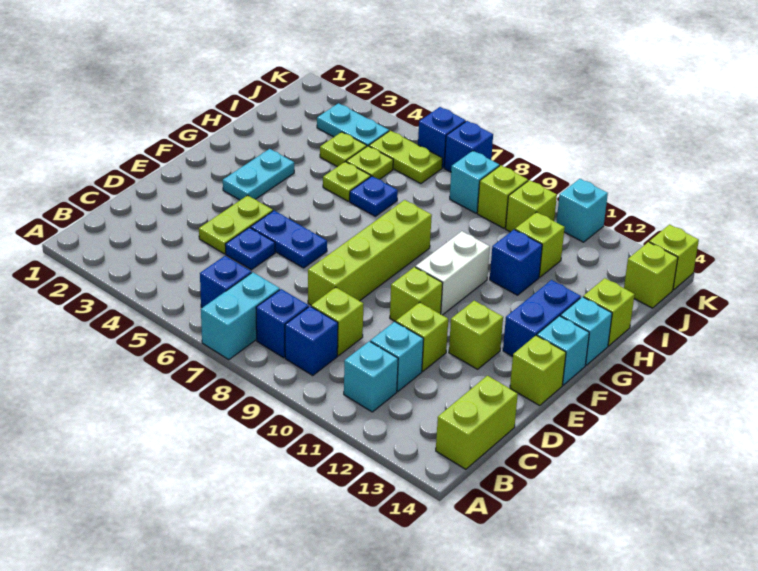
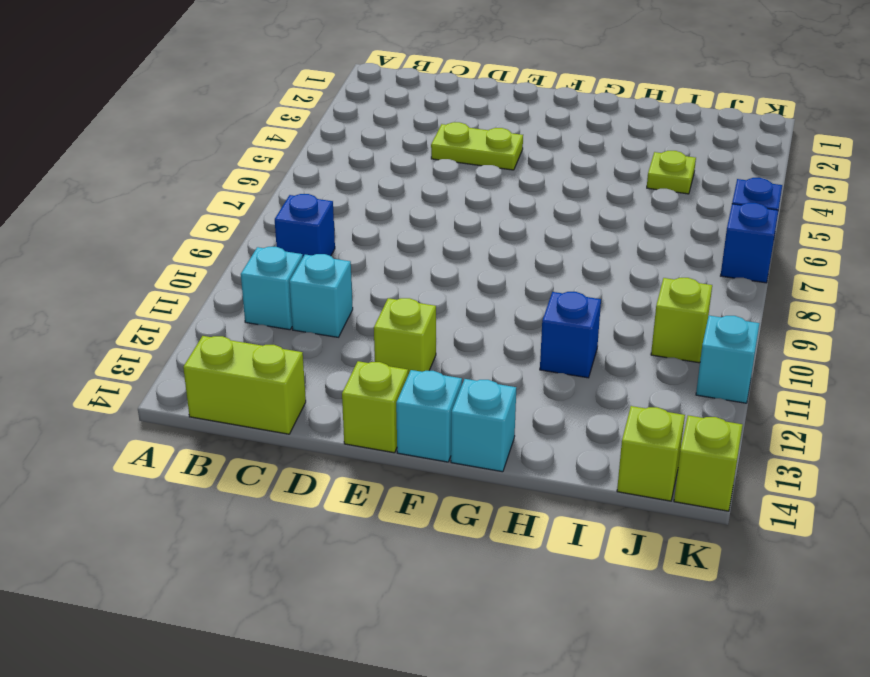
none -> cyan 1x2 brick [201,272,280,360]
none -> blue 1x1 brick [200,256,252,308]
none -> blue 1x1 brick [256,289,309,358]
none -> lime 1x1 brick [311,287,363,356]

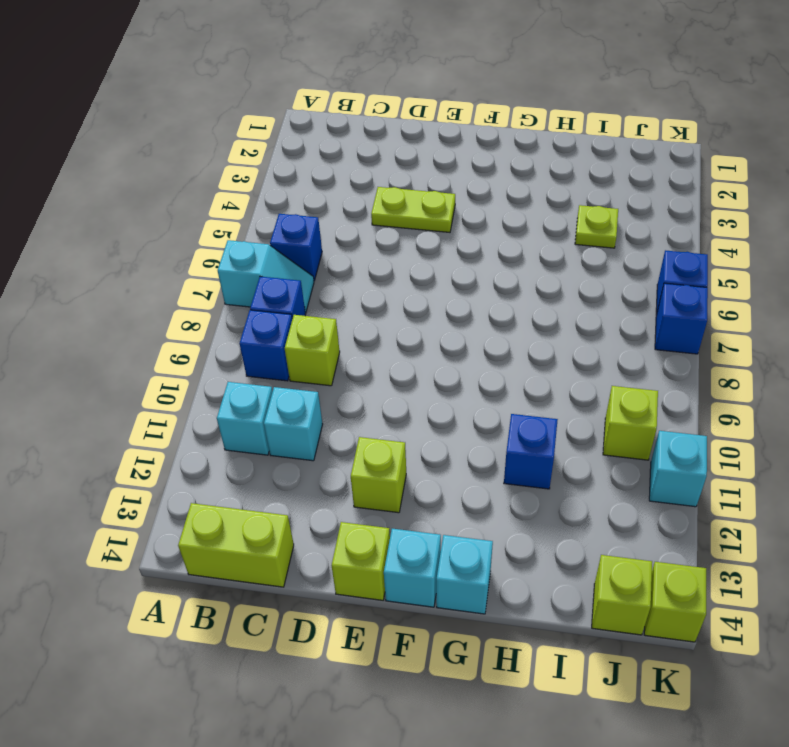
cyan 1x2 slope [218,240,314,313] -> cyan 1x2 brick [201,272,280,360]
none -> blue 1x1 plate [225,228,275,270]
none -> lime 1x4 brick [308,200,432,305]
none -> lime 1x1 brick [396,302,448,371]
none -> blue 1x2 plate [251,211,327,268]

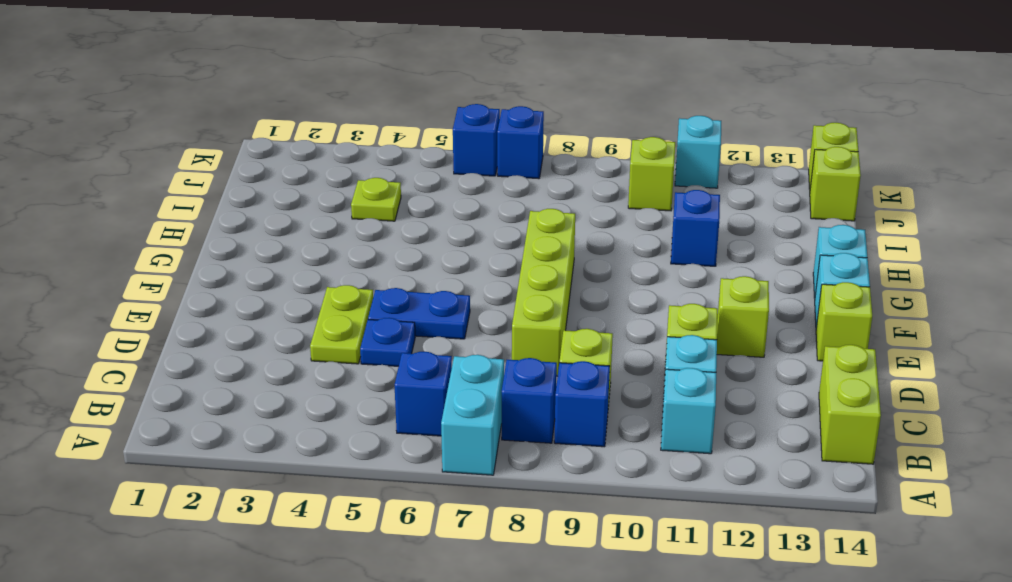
none -> lime 1x1 brick [390,267,443,322]
none -> cyan 1x2 plate [223,149,294,200]
none -> white 1x2 brick [416,231,490,315]
none -> blue 1x2 brick [503,280,581,356]

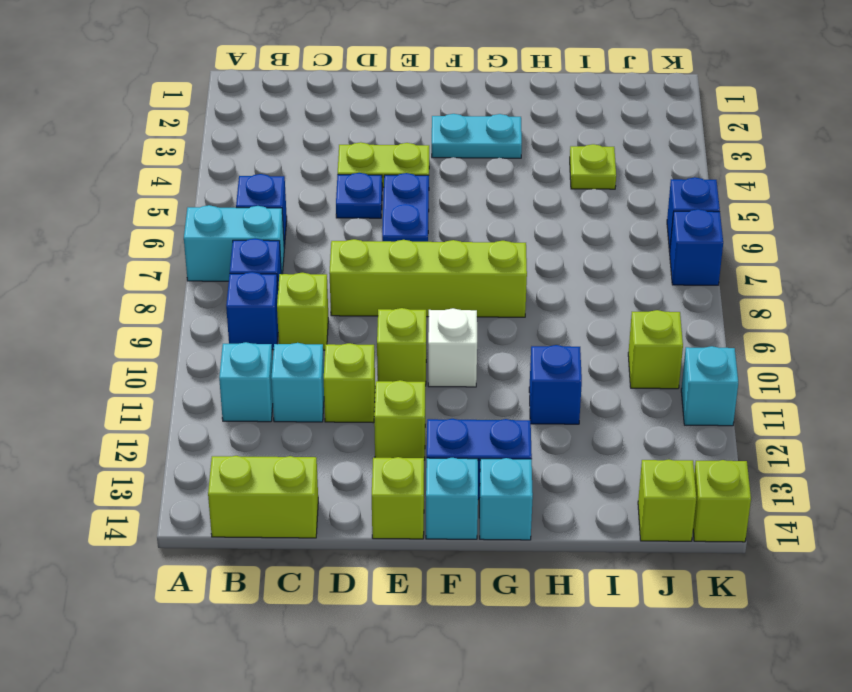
white 1x1 brick [428,308,477,387] -> white 1x2 brick [416,231,490,315]
none -> lime 1x1 plate [323,162,371,201]
none -> blue 1x1 plate [350,176,398,216]
none -> lime 1x1 brick [583,278,635,346]
none -> lime 1x1 plate [346,146,393,179]

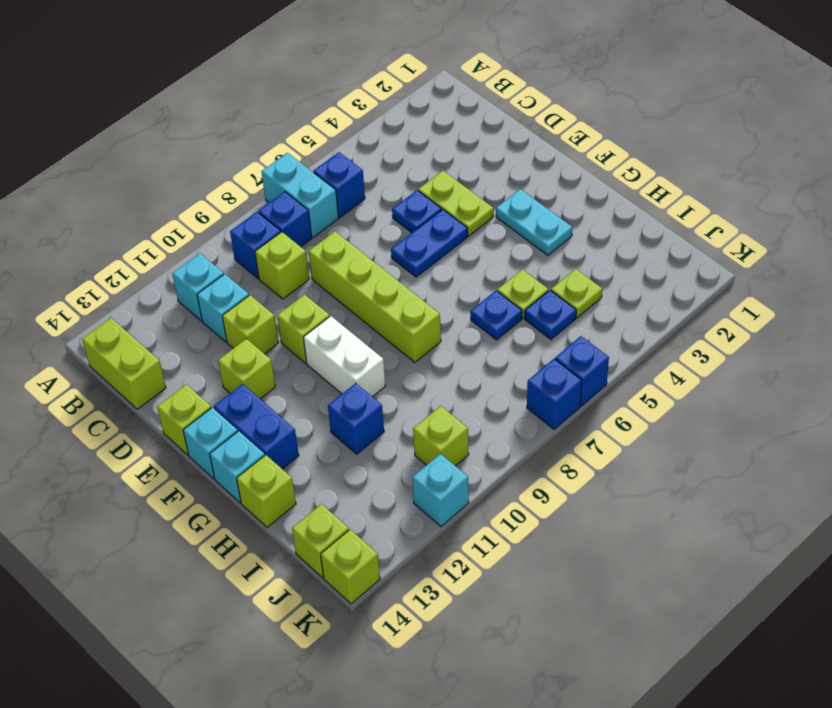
blue 1x1 plate [525,290,576,339] -> lime 1x1 plate [346,146,393,179]
none -> lime 1x1 brick [515,212,565,277]
none -> cyan 1x2 plate [317,103,389,146]
none -> lime 1x2 plate [369,131,442,184]
none -> cyan 1x1 brick [450,151,499,213]

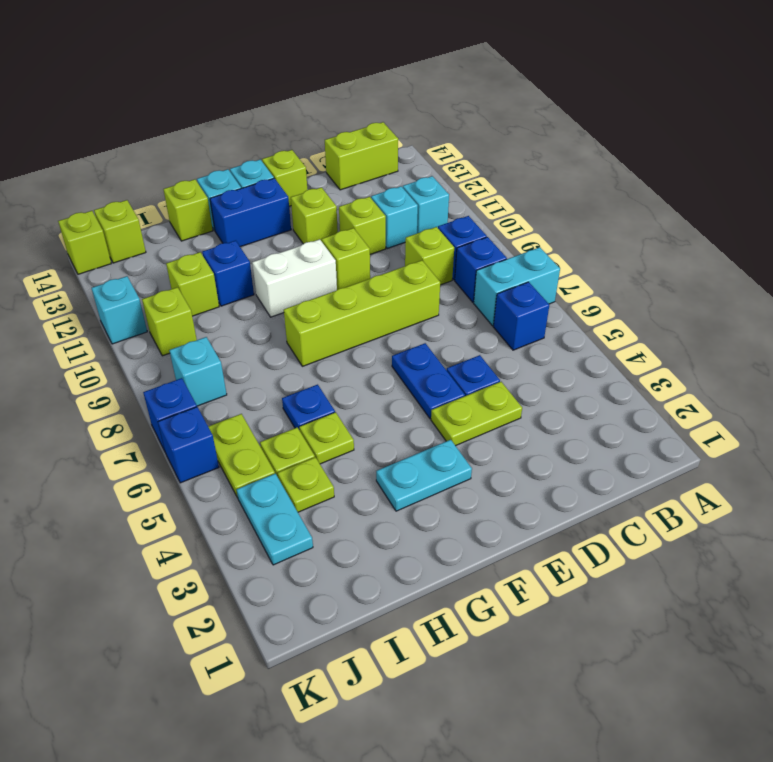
none -> lime 1x1 brick [477,165,528,228]

